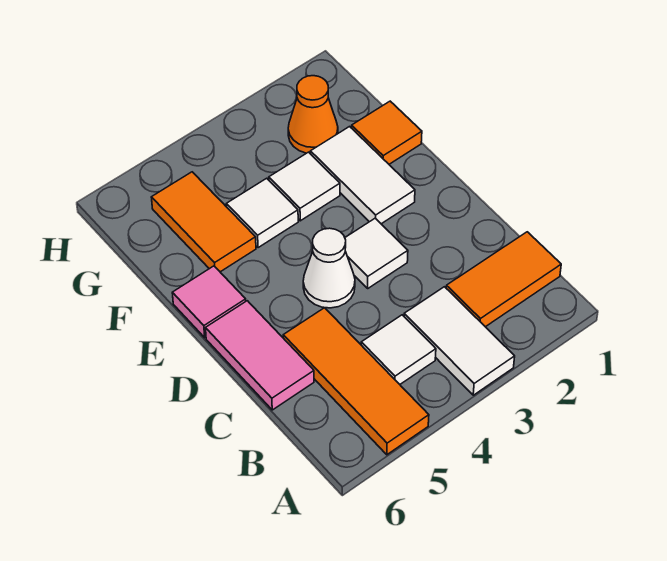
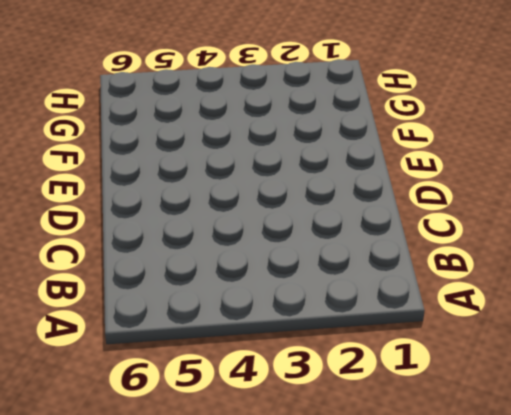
none -> white 1x2 tile [404,287,515,395]
none -> orange 1x3 tile [283,308,429,455]
none -> orange 1x2 tile [446,232,561,327]

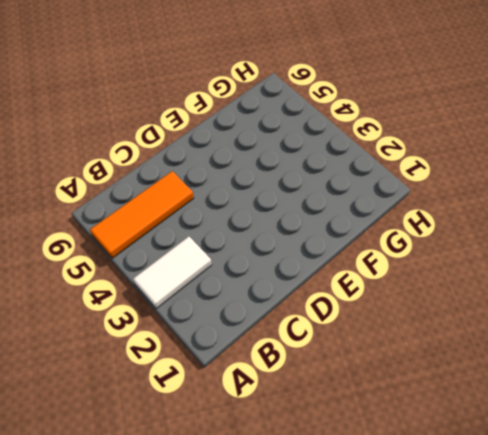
none -> orange 1x2 tile [446,232,561,327]
none -> white 1x1 tile [361,315,436,384]
none -> pink 1x2 tile [206,301,314,410]

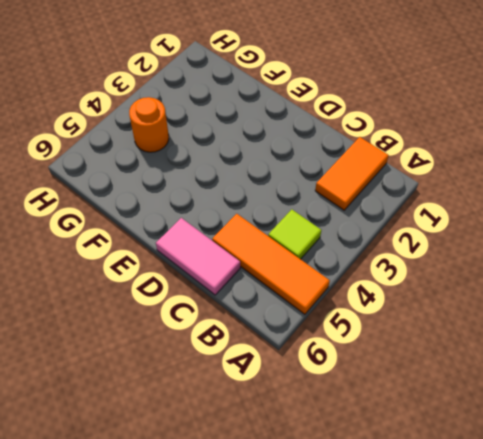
lime 1x1 tile [268,209,321,259] -> white 1x1 tile [361,315,436,384]
orange 1x1 round brick [129,97,169,152] -> none
none -> white 1x2 tile [404,287,515,395]
none -> white 1x1 tile [345,218,408,288]
none -> white 1x1 cone [303,228,355,308]

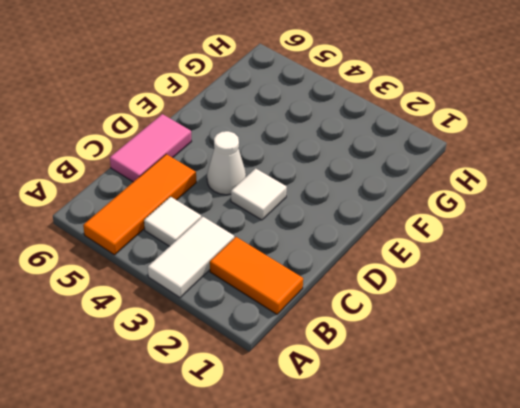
none -> white 1x2 tile [310,127,415,224]
none -> pink 1x1 tile [172,266,246,338]
none -> orange 1x1 tile [352,101,422,164]

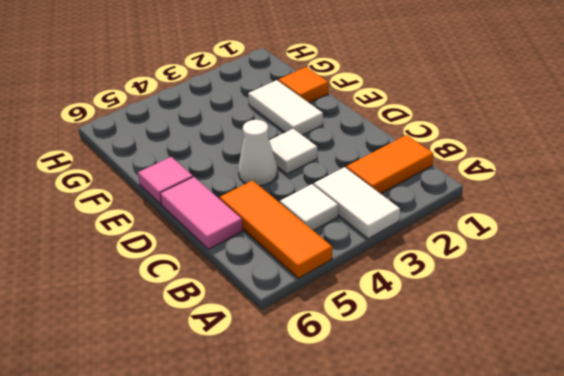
none -> white 1x1 tile [269,152,340,221]
none -> white 1x1 tile [226,178,298,248]
none -> orange 1x2 tile [151,172,256,272]

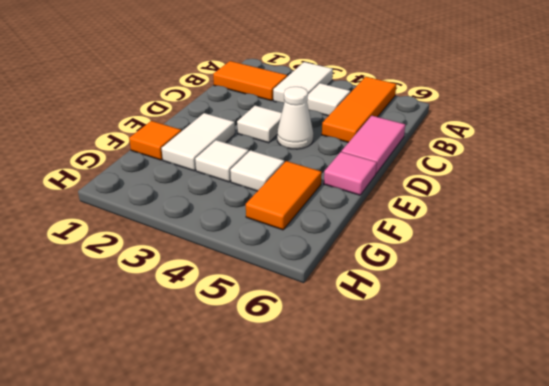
none -> orange 1x1 cone [288,76,338,154]

